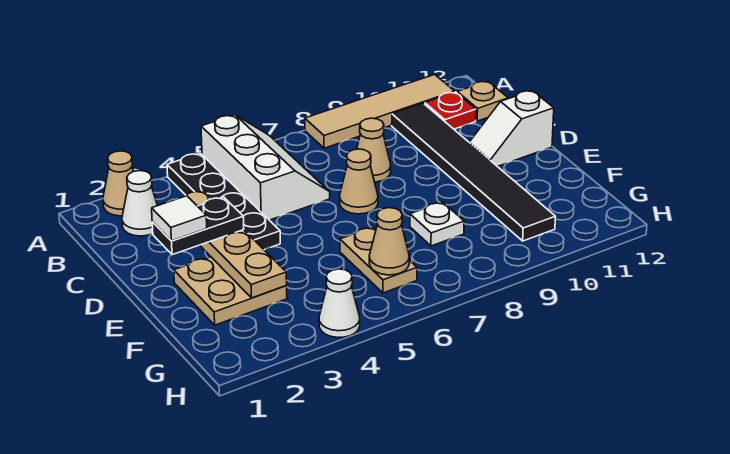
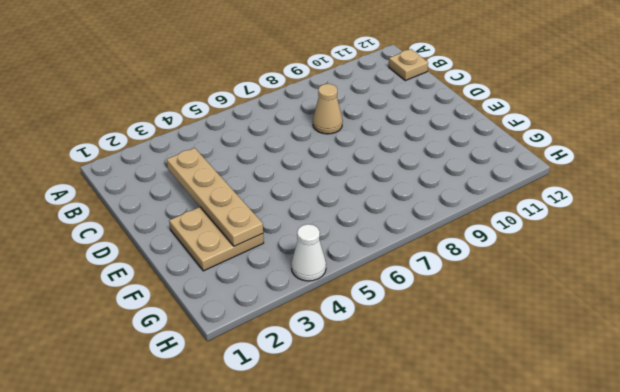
none -> tan 1x1 cone [103,151,134,216]
none -> black 1x4 plate [167,153,280,250]
none -> white 2x3 slope [201,115,330,220]

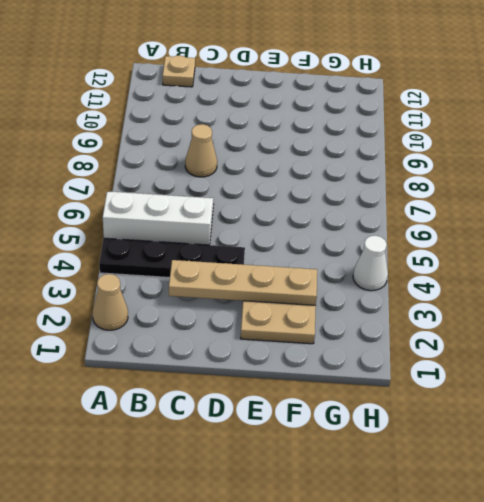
none -> tan 1x4 tile [305,75,455,148]
none -> white 1x1 cone [122,171,158,236]
none -> black 1x6 tile [392,103,556,241]

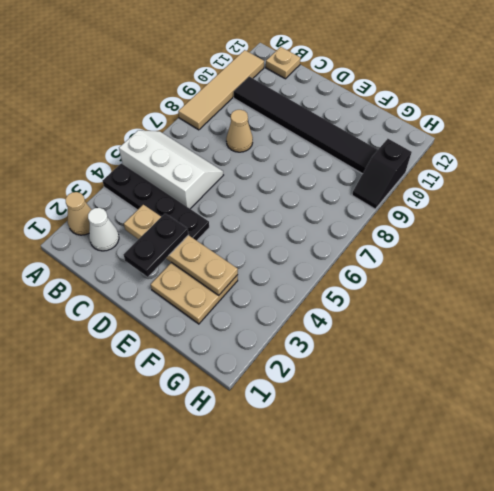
black 1x2 slope [352,139,412,209] -> none
none -> red 1x1 plate [425,92,476,129]
none -> tan 1x1 cone [340,149,378,214]
none -> white 1x2 slope [469,91,554,167]

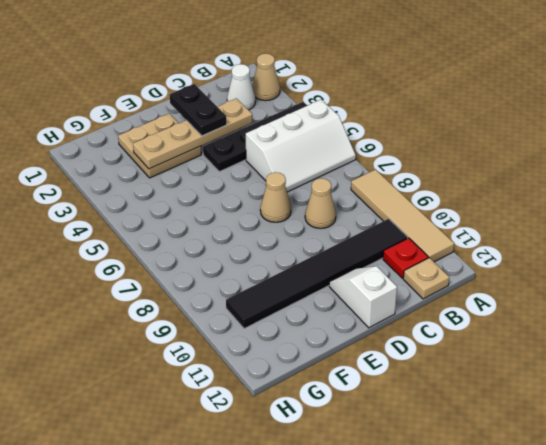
none -> tan 1x2 plate [340,227,417,293]
none -> white 1x1 plate [410,202,464,246]
none -> white 1x1 cone [319,269,360,338]

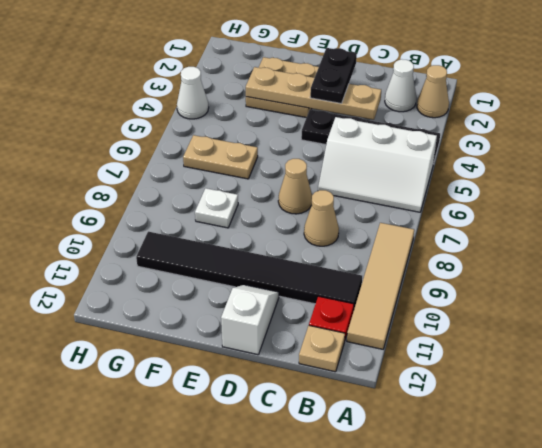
none -> tan 1x1 cone [369,208,409,275]
none -> white 1x1 tile [152,196,207,241]

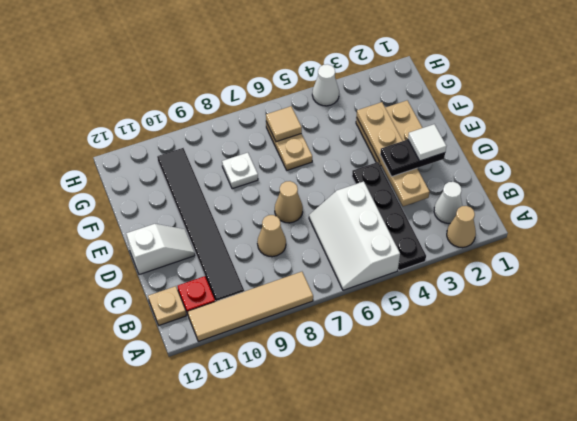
tan 1x1 tile [266,106,302,142] -> tan 1x1 cone [369,208,409,275]

